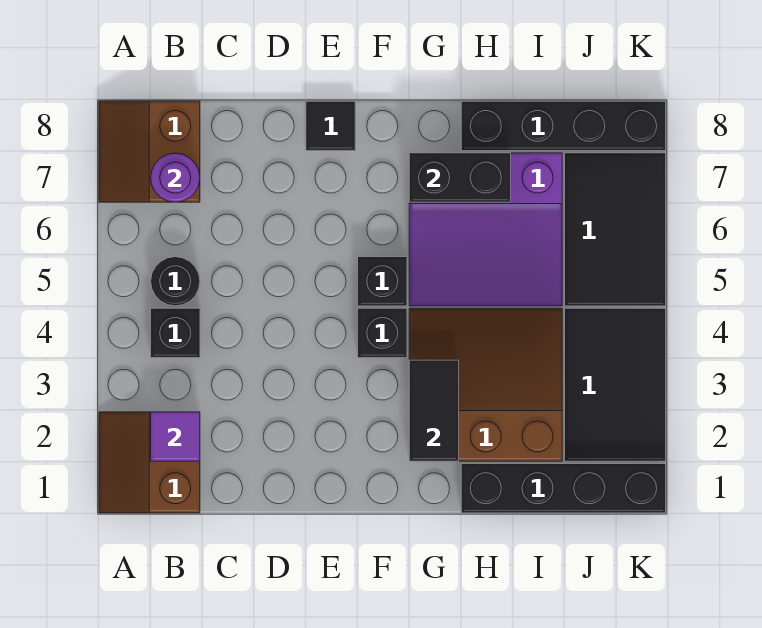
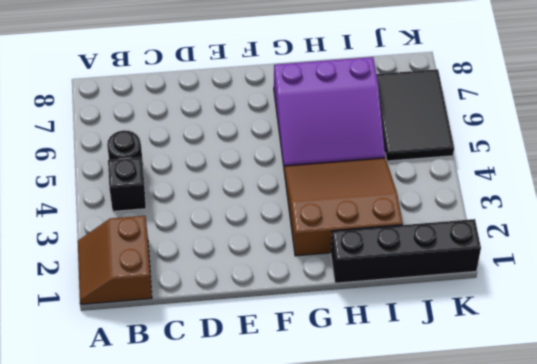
none -> brown 2x2 slope [99,101,200,202]
none -> black 1x1 tile [306,101,355,151]
none -> black 1x1 brick [358,308,407,358]

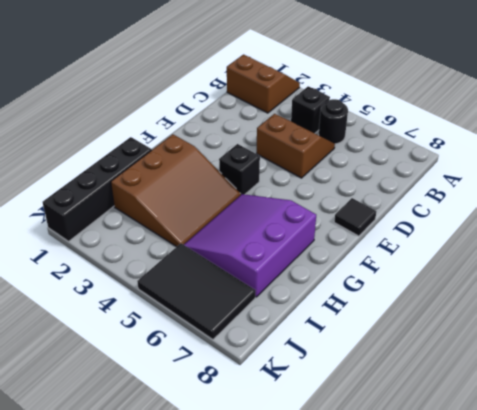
brown 2x2 slope [257,114,335,178] -> brown 2x2 slope moved to [99,101,200,202]
none -> black 1x1 brick [358,257,407,306]
none -> black 1x4 brick [461,101,666,151]
none -> black 2x3 tile [565,308,666,461]

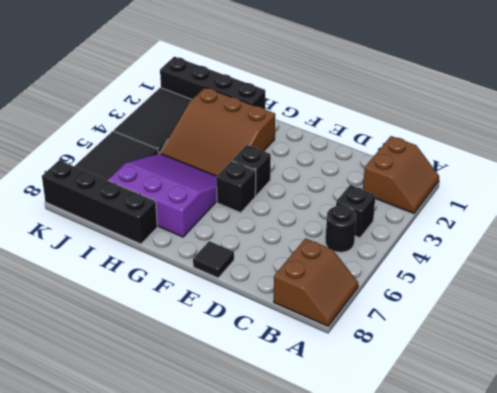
none -> purple 1x1 tile [151,412,200,461]
none -> purple 1x1 round brick [151,153,200,202]
none -> black 1x2 tile [409,360,459,461]

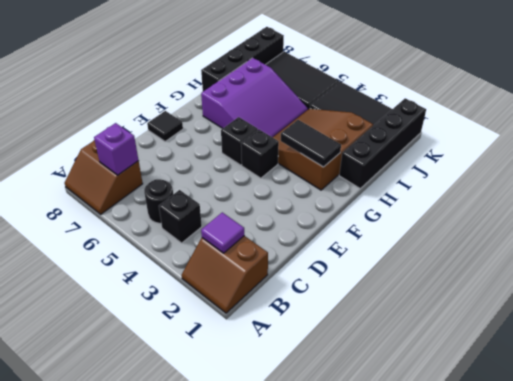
purple 1x1 brick [94,123,139,175] -> purple 1x1 round brick [151,153,200,202]
none -> black 1x2 brick [409,153,511,202]

